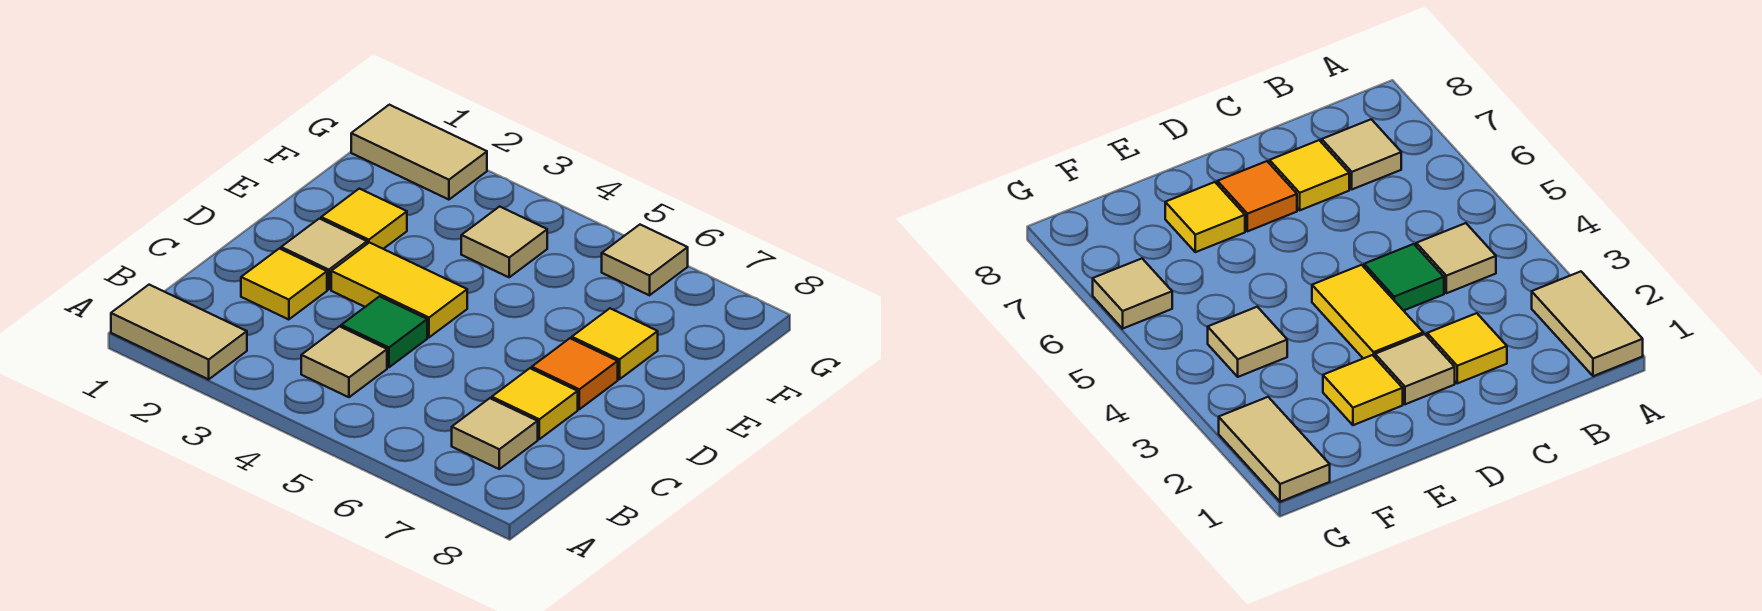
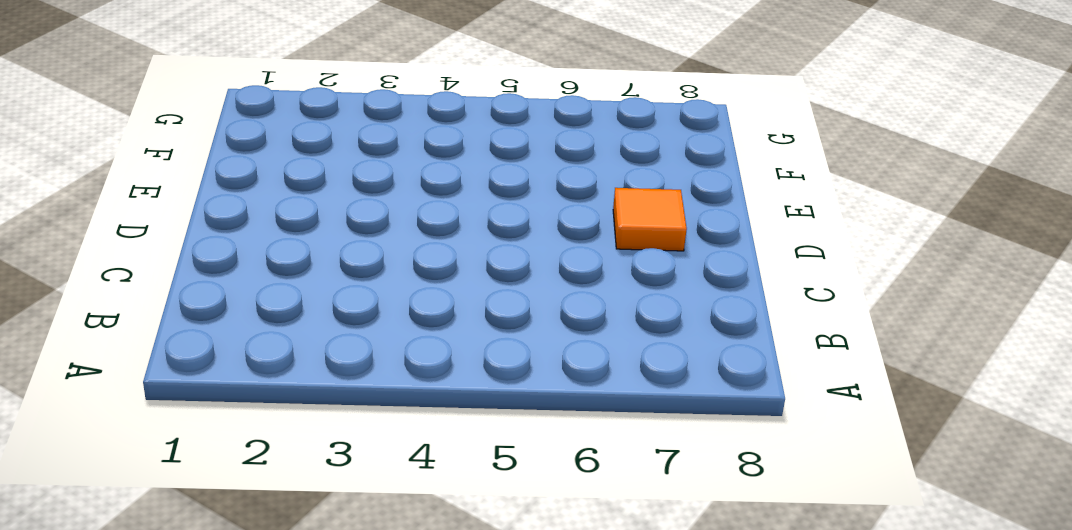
none -> tan 1x2 tile [111,285,247,379]
none -> tan 1x1 tile [301,326,387,397]
none -> tan 1x1 tile [452,398,538,469]

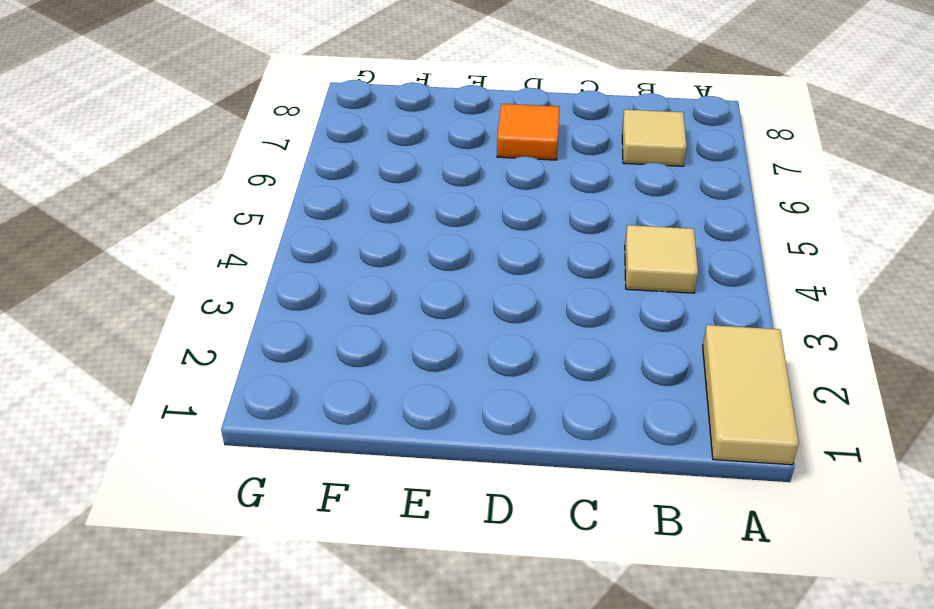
none -> yellow 1x1 tile [241,249,327,320]
none -> green 1x1 tile [341,296,427,367]
none -> yellow 1x1 tile [492,368,578,439]

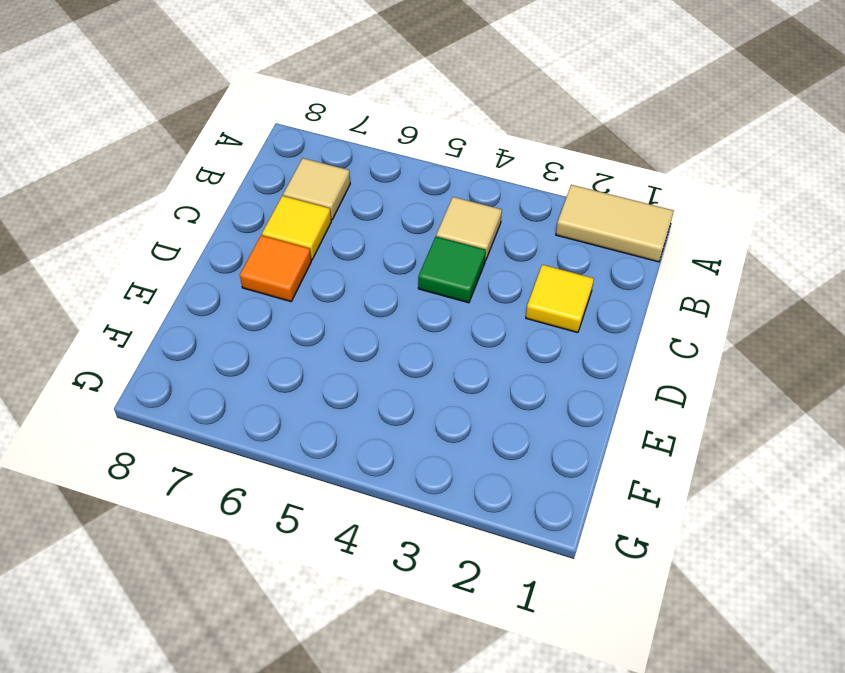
none -> tan 1x1 tile [281,219,367,290]
none -> yellow 1x2 tile [331,243,467,337]
none -> yellow 1x1 tile [321,189,407,249]

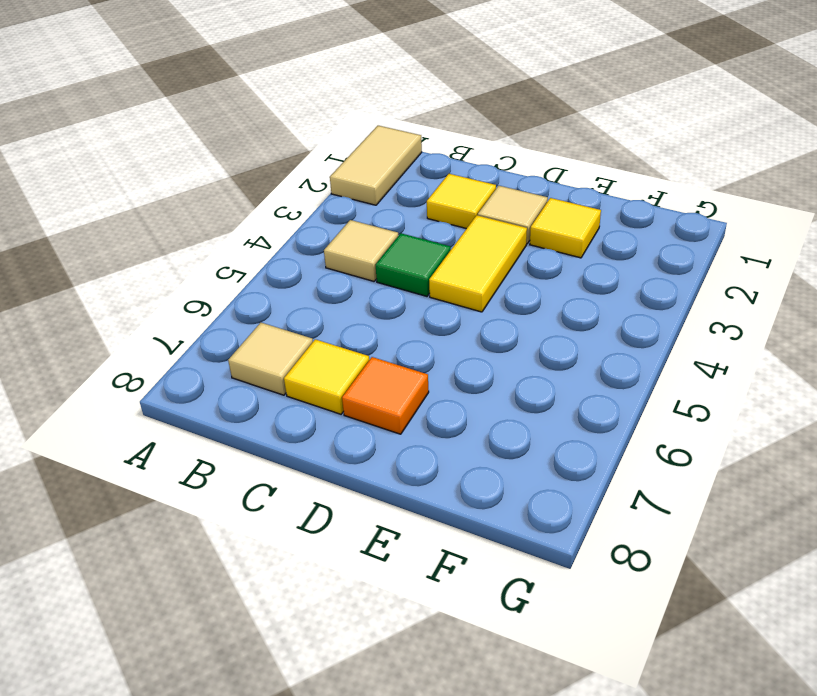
none -> yellow 1x1 tile [572,308,658,379]
none -> tan 1x1 tile [461,206,547,277]
none -> tan 1x2 tile [351,105,487,200]

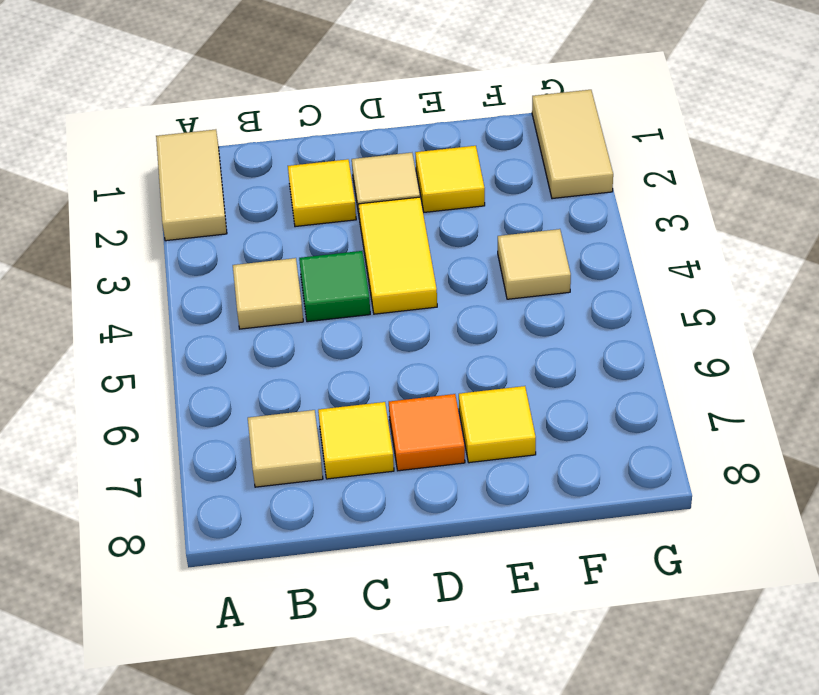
none -> tan 1x1 tile [602,225,688,295]

